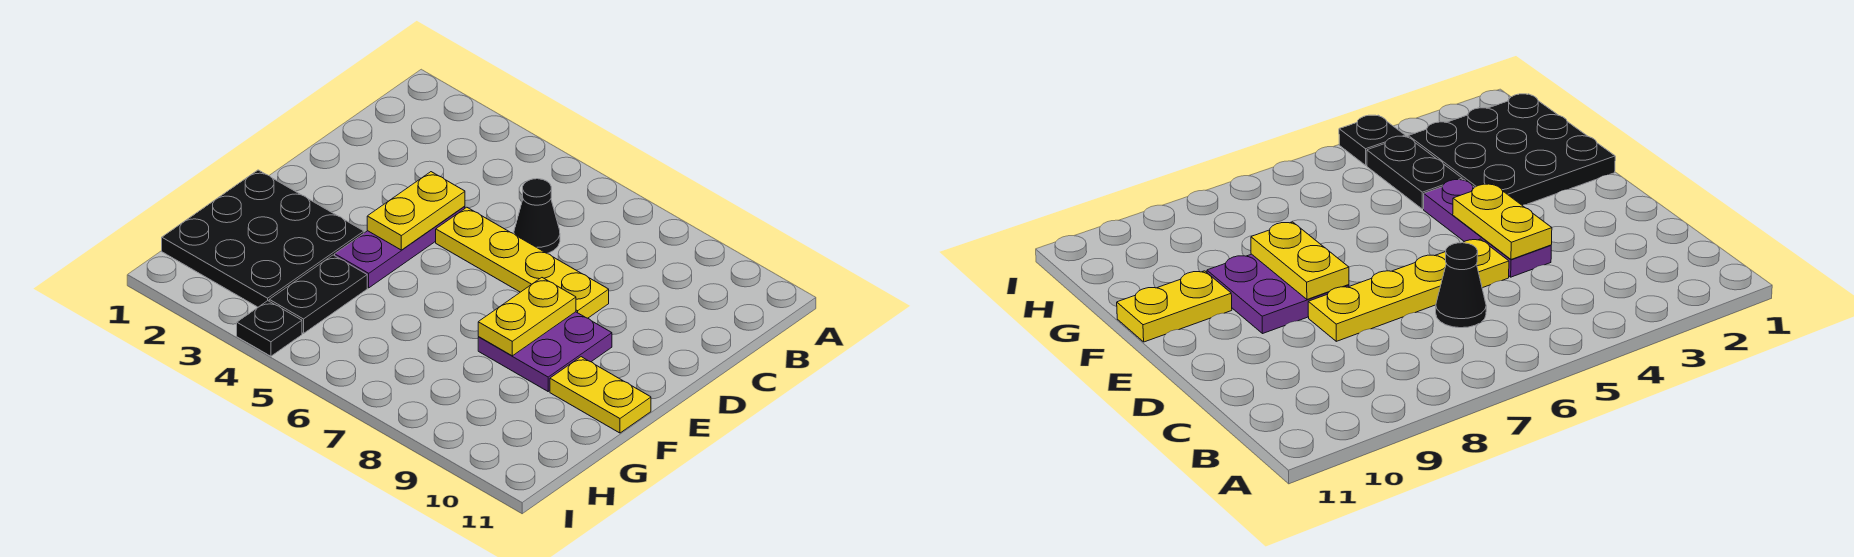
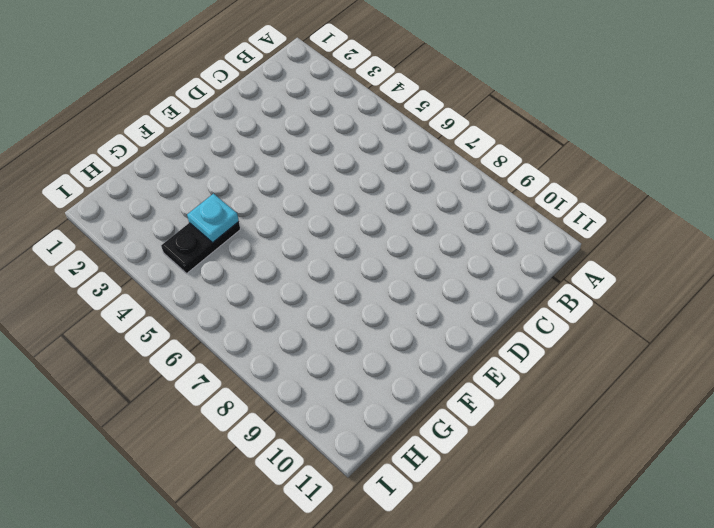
cyan 1x1 plate [187,194,239,243] -> none
none -> black 1x1 cone [514,179,560,253]
none -> purple 1x3 plate [335,206,465,288]

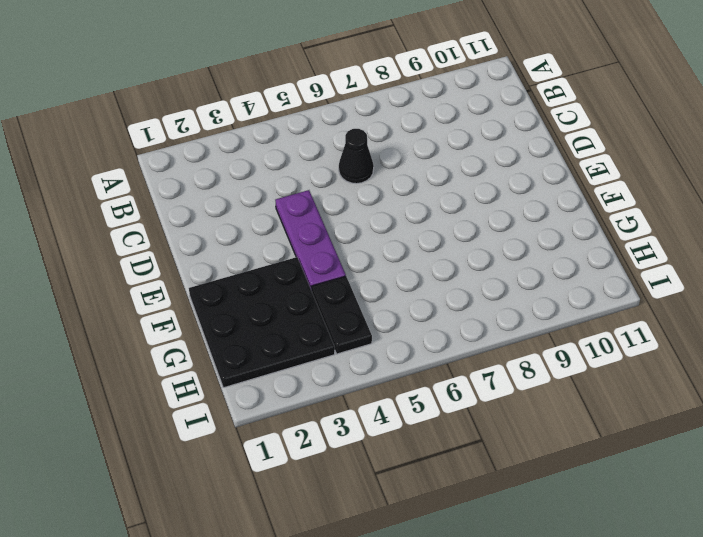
none -> yellow 1x4 plate [436,207,609,318]
none -> purple 2x2 plate [478,312,612,391]

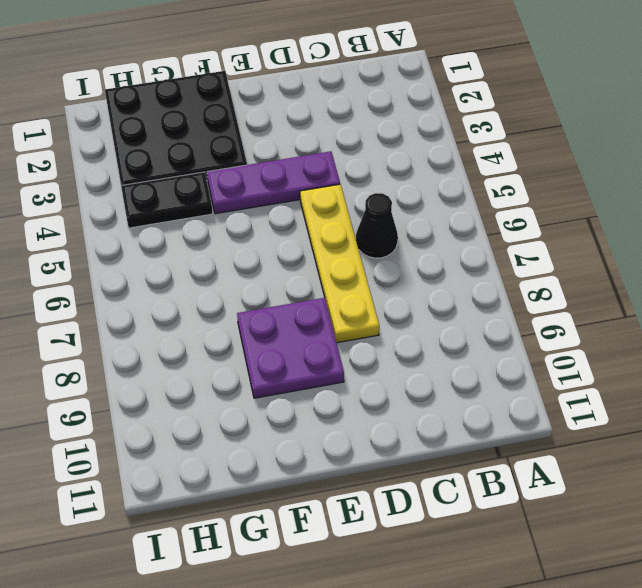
none -> yellow 1x2 plate [550,357,651,433]
none -> black 1x1 plate [237,301,302,356]

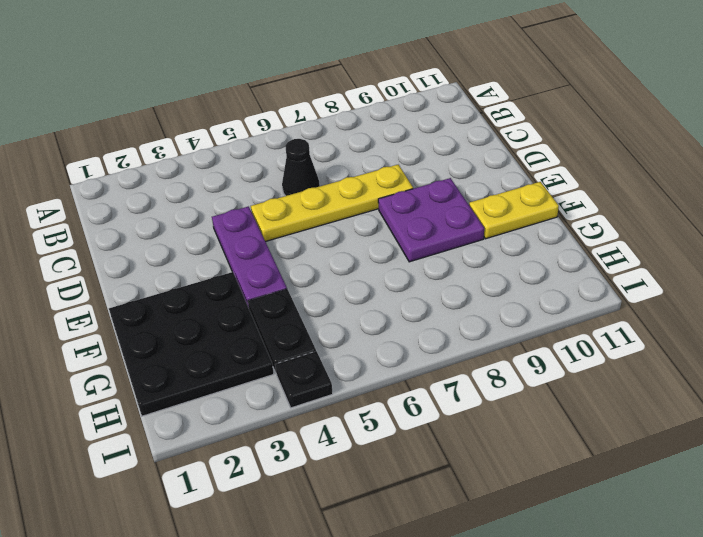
none -> yellow 1x2 plate [367,172,465,250]
none -> yellow 1x2 plate [478,278,576,356]

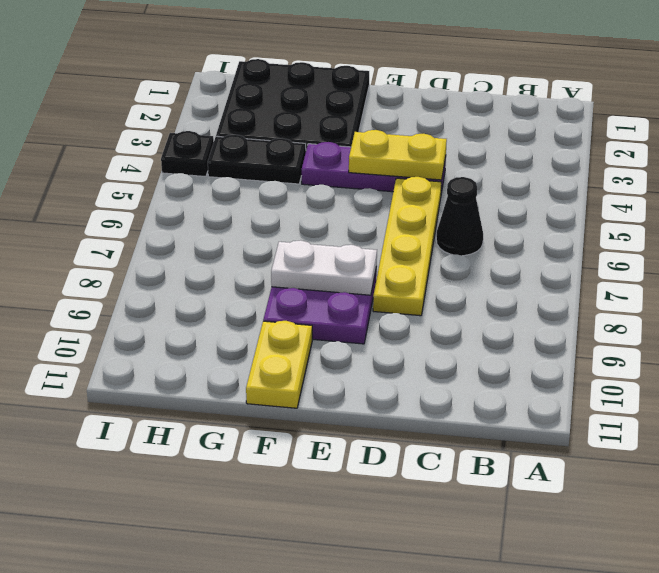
white 1x2 plate [271,240,377,295] -> yellow 1x2 plate [478,278,576,356]

